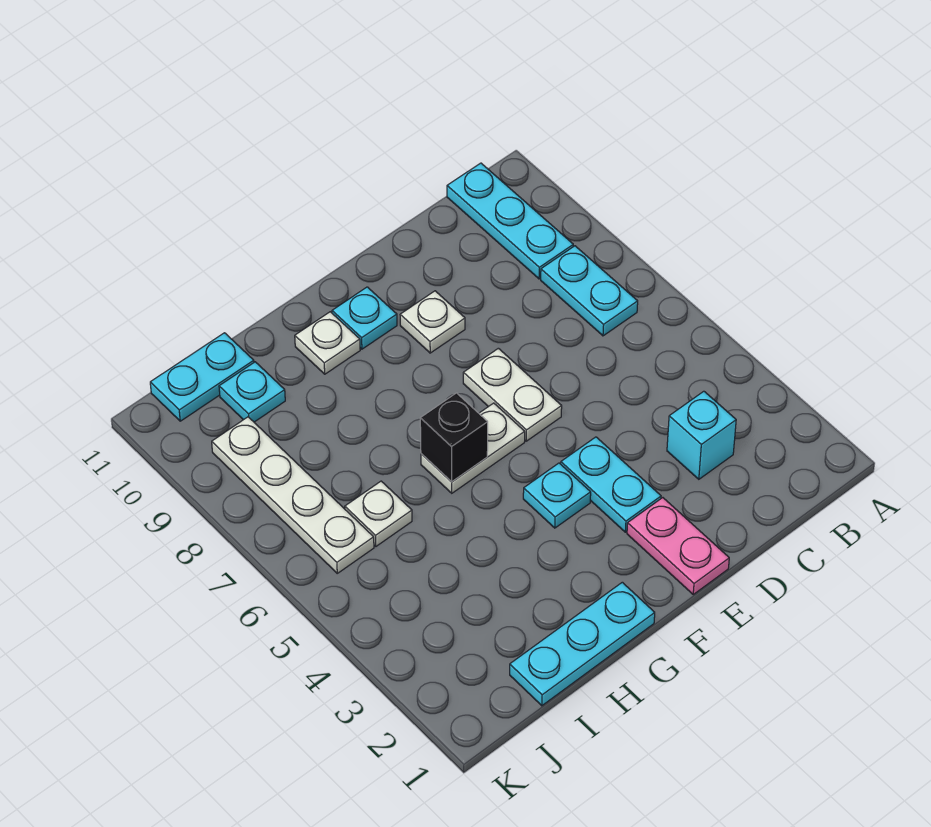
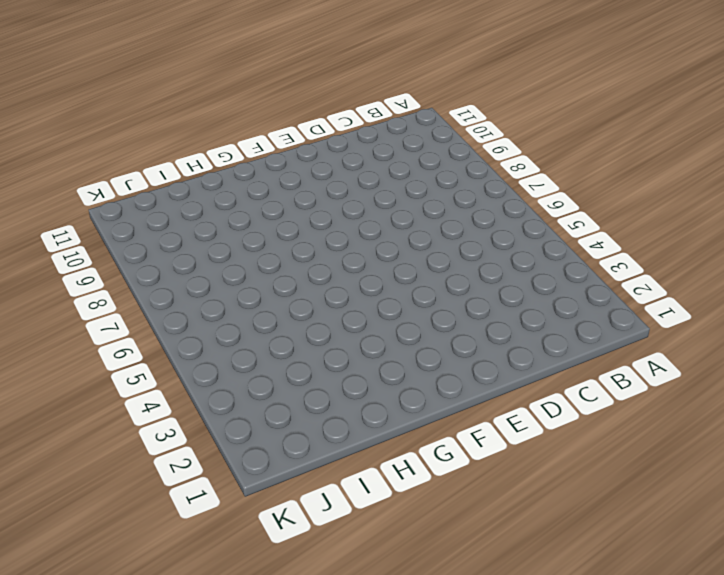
none -> cyan 1x2 plate [541,246,638,336]
none -> cyan 1x3 plate [447,163,573,279]
none -> cyan 1x1 brick [667,391,736,479]

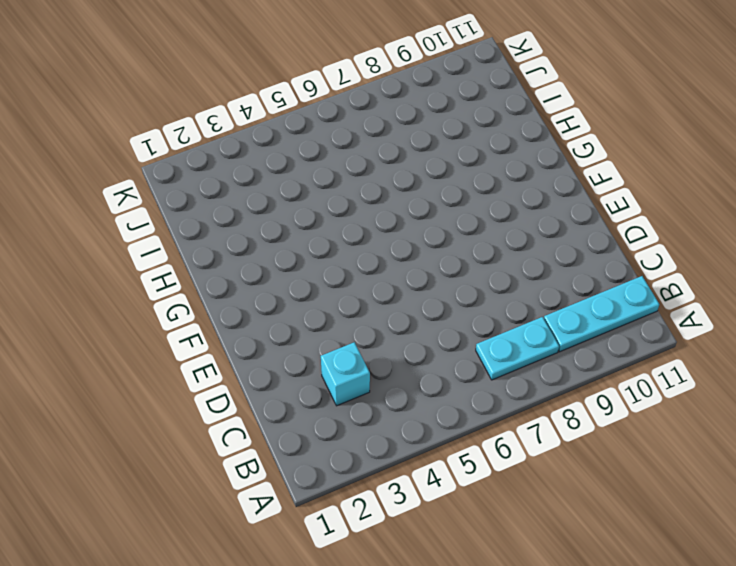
none -> pink 1x2 plate [627,498,729,594]
none -> cyan 1x2 plate [561,437,661,532]
none -> white 1x2 plate [463,348,562,441]

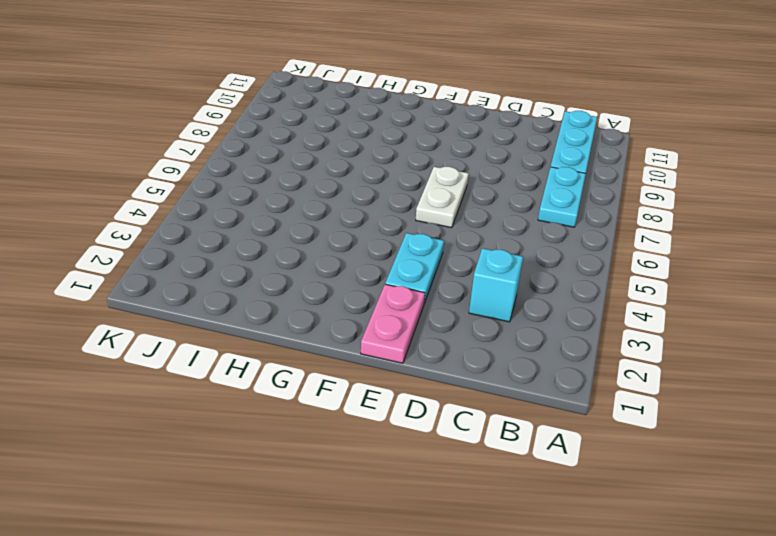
none -> white 1x1 plate [400,291,465,353]
none -> cyan 1x1 plate [523,463,591,528]
none -> white 1x2 plate [421,403,525,493]

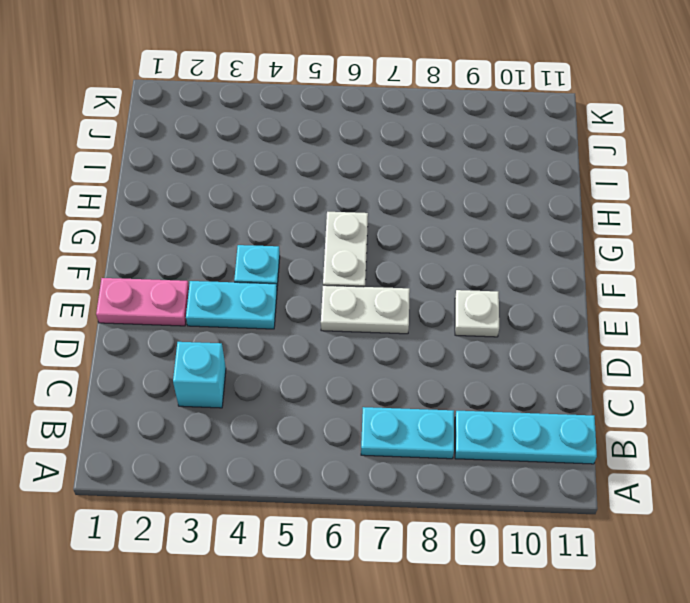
none -> cyan 1x1 plate [332,287,397,349]
none -> cyan 1x3 plate [510,582,655,706]
none -> white 1x1 plate [295,312,360,374]

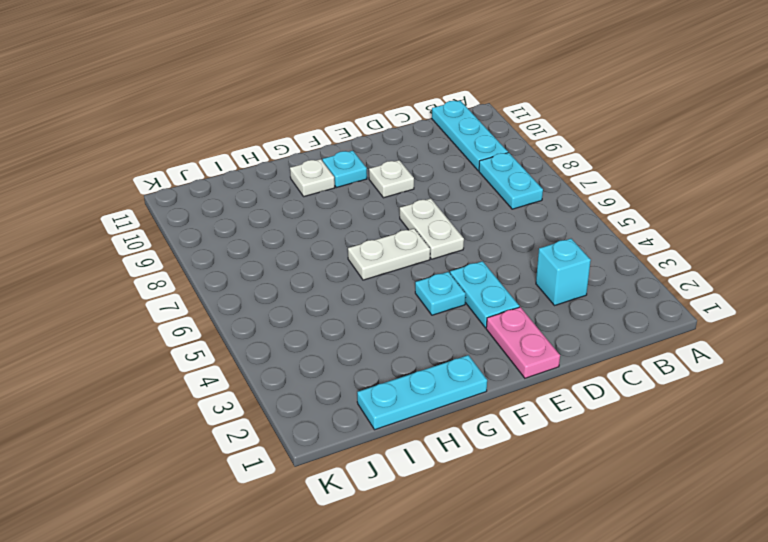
none -> white 1x1 plate [345,481,412,546]
none -> cyan 1x1 plate [219,362,285,422]
none -> cyan 1x2 plate [150,333,254,421]

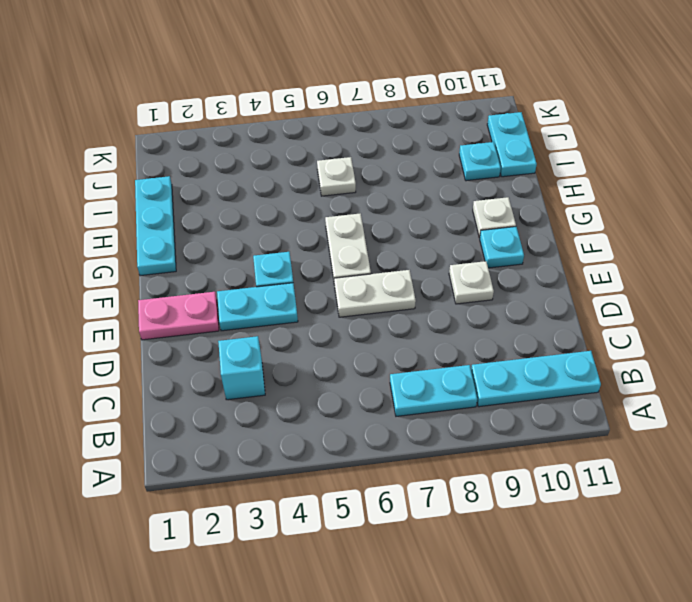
none -> white 1x4 plate [212,417,374,573]
none -> black 1x1 brick [420,393,488,482]

